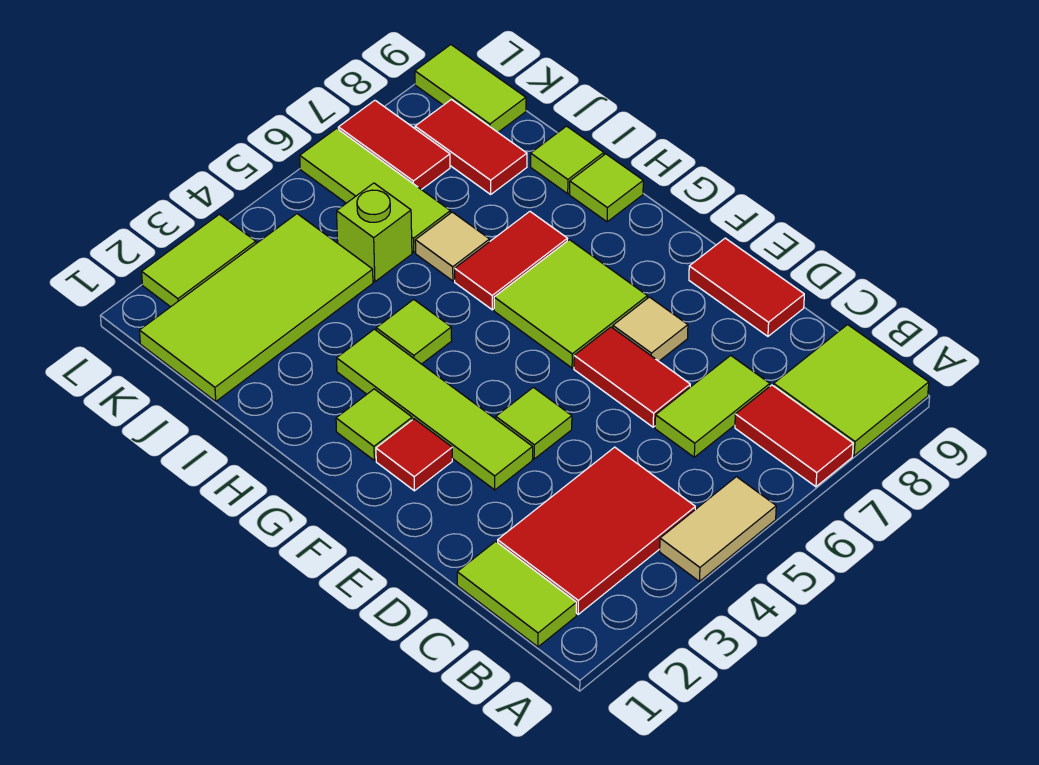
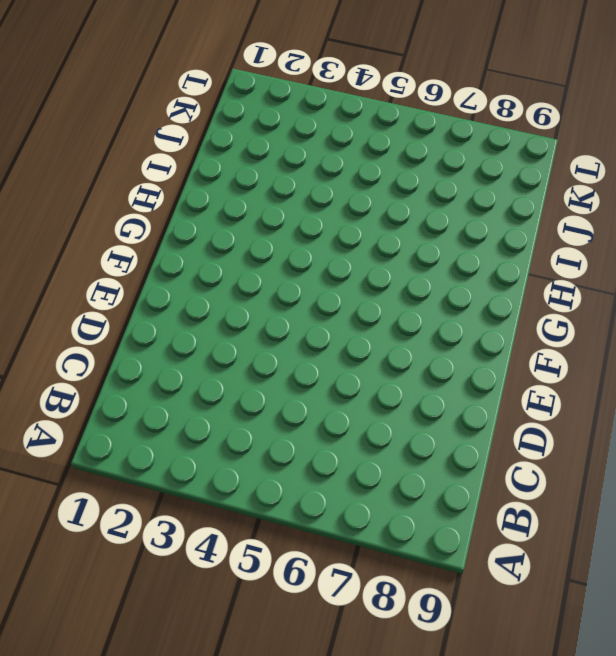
none -> tan 1x2 tile [660,477,776,581]
none -> red 1x2 tile [735,385,853,487]
none -> lime 2x2 tile [774,325,929,456]

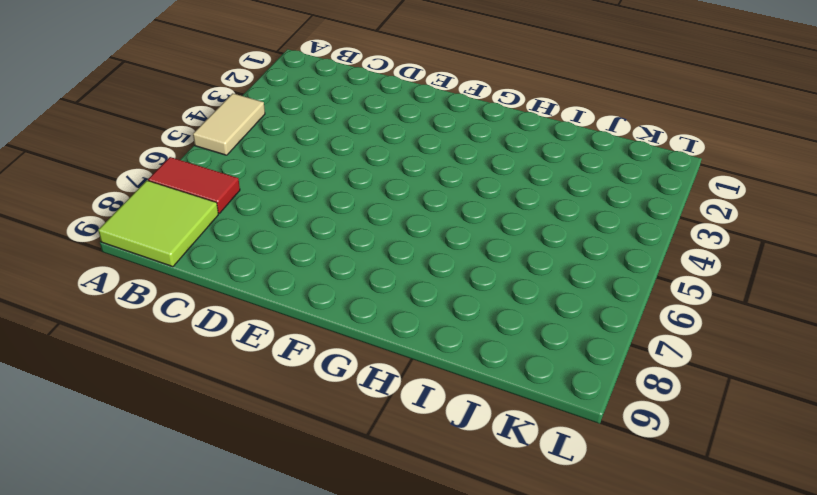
none -> lime 1x2 tile [457,541,576,647]
none -> red 2x3 tile [498,447,695,614]
none -> lime 1x2 tile [655,355,770,457]

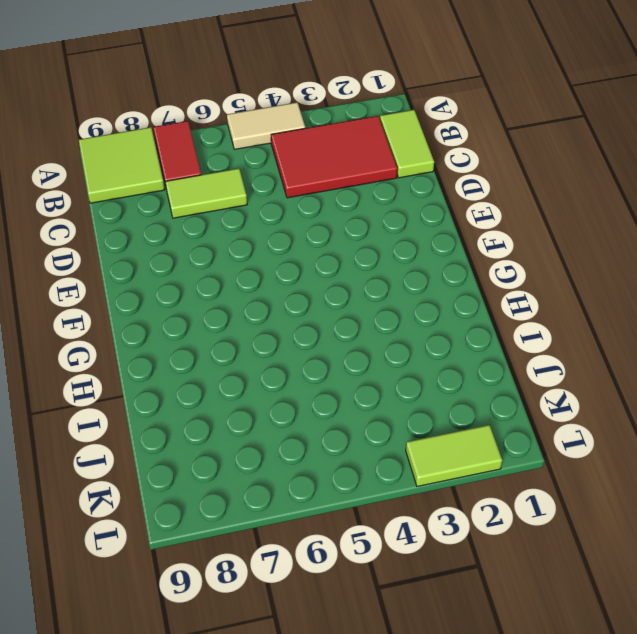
none -> red 1x2 tile [574,327,690,427]
none -> red 1x2 tile [689,238,804,336]
none -> lime 1x4 tile [337,329,533,490]

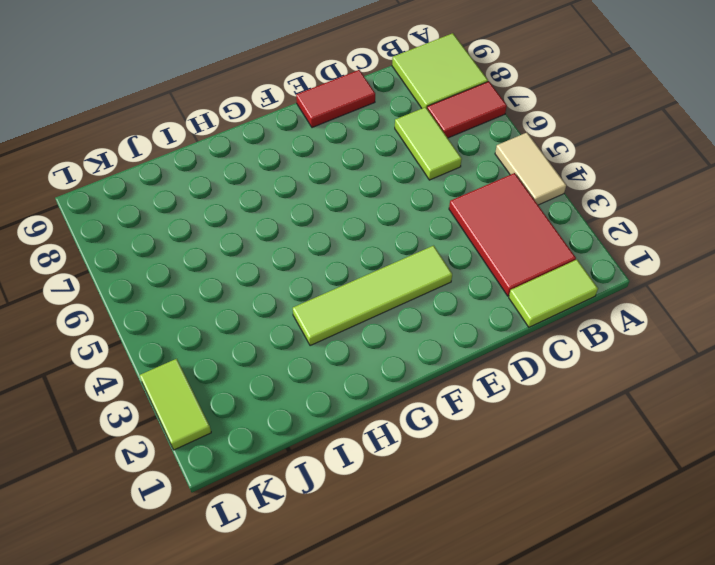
none -> red 1x2 tile [574,327,690,427]
none -> lime 1x1 tile [496,387,572,459]
none -> tan 1x1 tile [613,297,688,361]

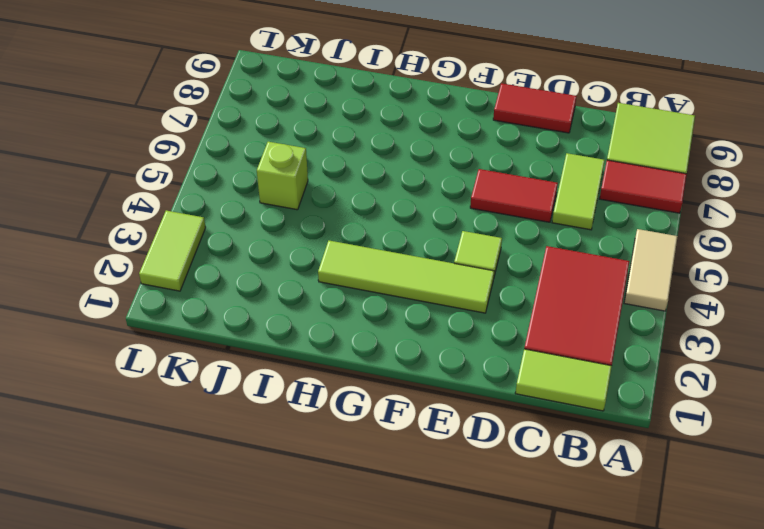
none -> tan 1x1 tile [613,297,688,361]
none -> red 1x1 tile [376,419,452,491]
none -> lime 2x2 tile [494,240,647,368]

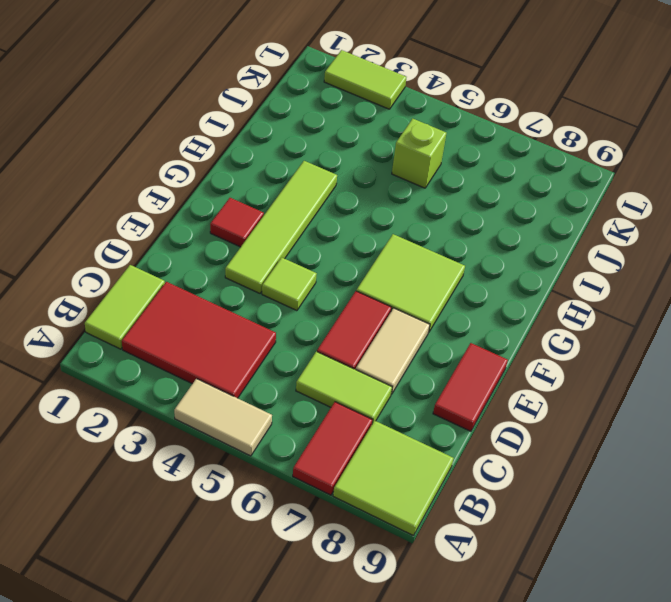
tan 1x2 tile [356,308,430,394] -> tan 1x1 tile [613,297,688,361]
none -> lime 1x1 tile [336,389,412,460]
none -> lime 1x1 tile [376,299,452,364]
none -> red 1x2 tile [455,212,568,310]

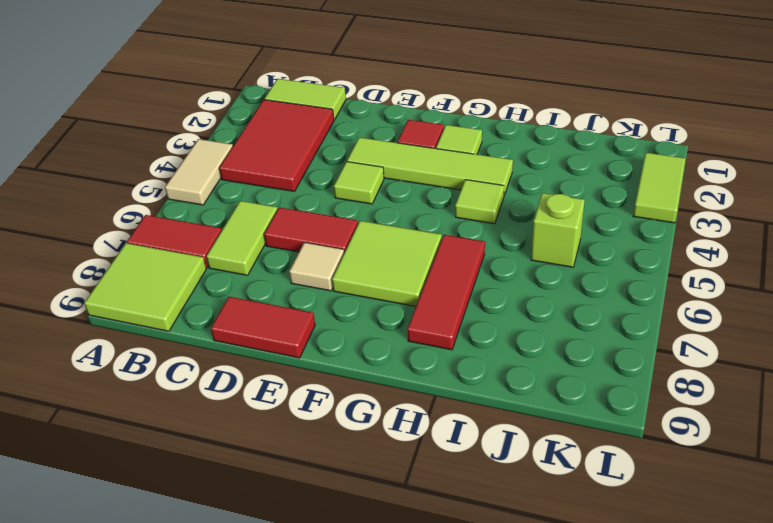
red 1x3 tile [407,235,485,350] -> red 1x2 tile [455,212,568,310]
none -> lime 1x1 tile [570,154,643,222]
none -> tan 1x1 tile [415,212,490,281]
none -> lime 1x1 tile [531,126,604,194]

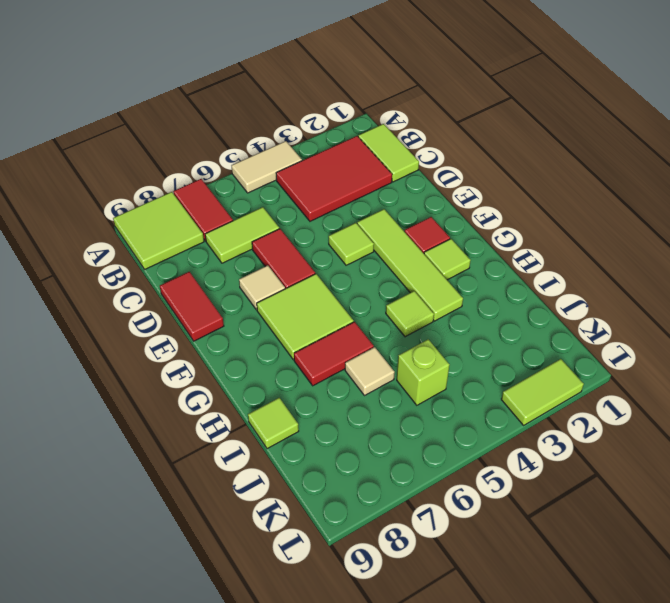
none -> lime 1x1 tile [570,154,643,222]
none -> lime 2x4 tile [139,214,373,401]
none -> lime 1x3 tile [300,128,450,252]

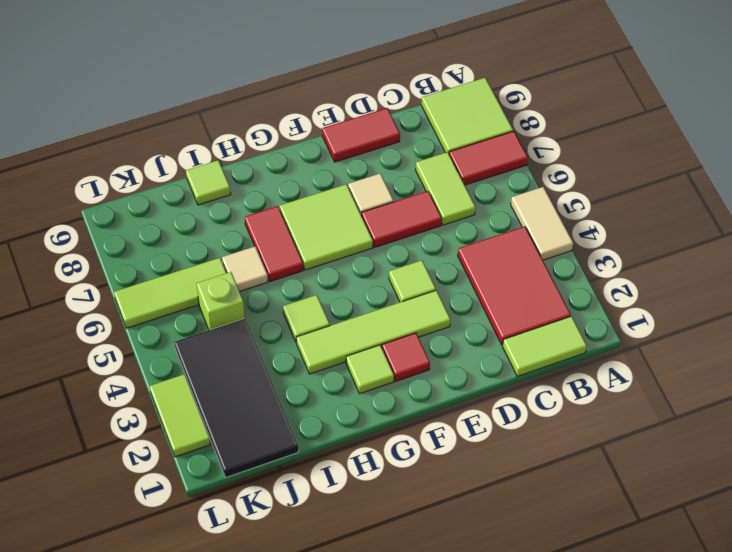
black 2x4 tile [174,319,298,477] -> lime 2x4 tile [139,214,373,401]
none -> lime 1x1 tile [570,154,643,222]
none -> red 1x2 tile [415,100,527,194]
none -> red 1x2 tile [338,100,450,190]

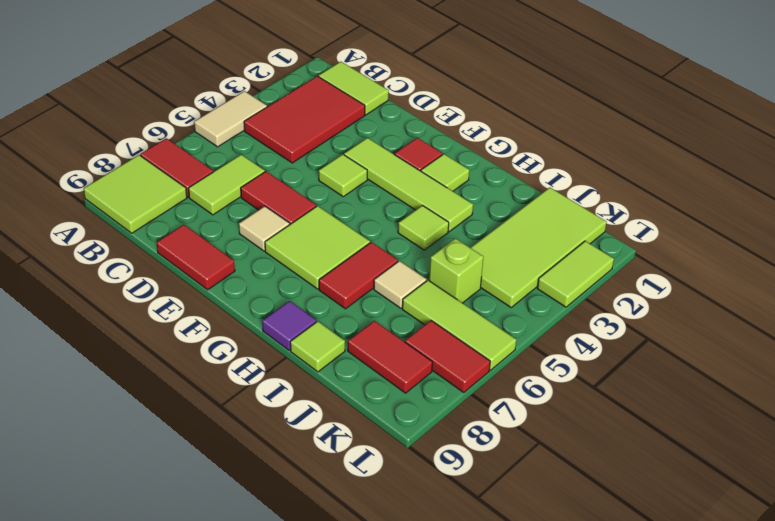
purple 1x1 tile [262,301,316,350] -> lime 1x1 tile [570,154,643,222]
none -> lime 1x2 tile [415,45,526,132]

